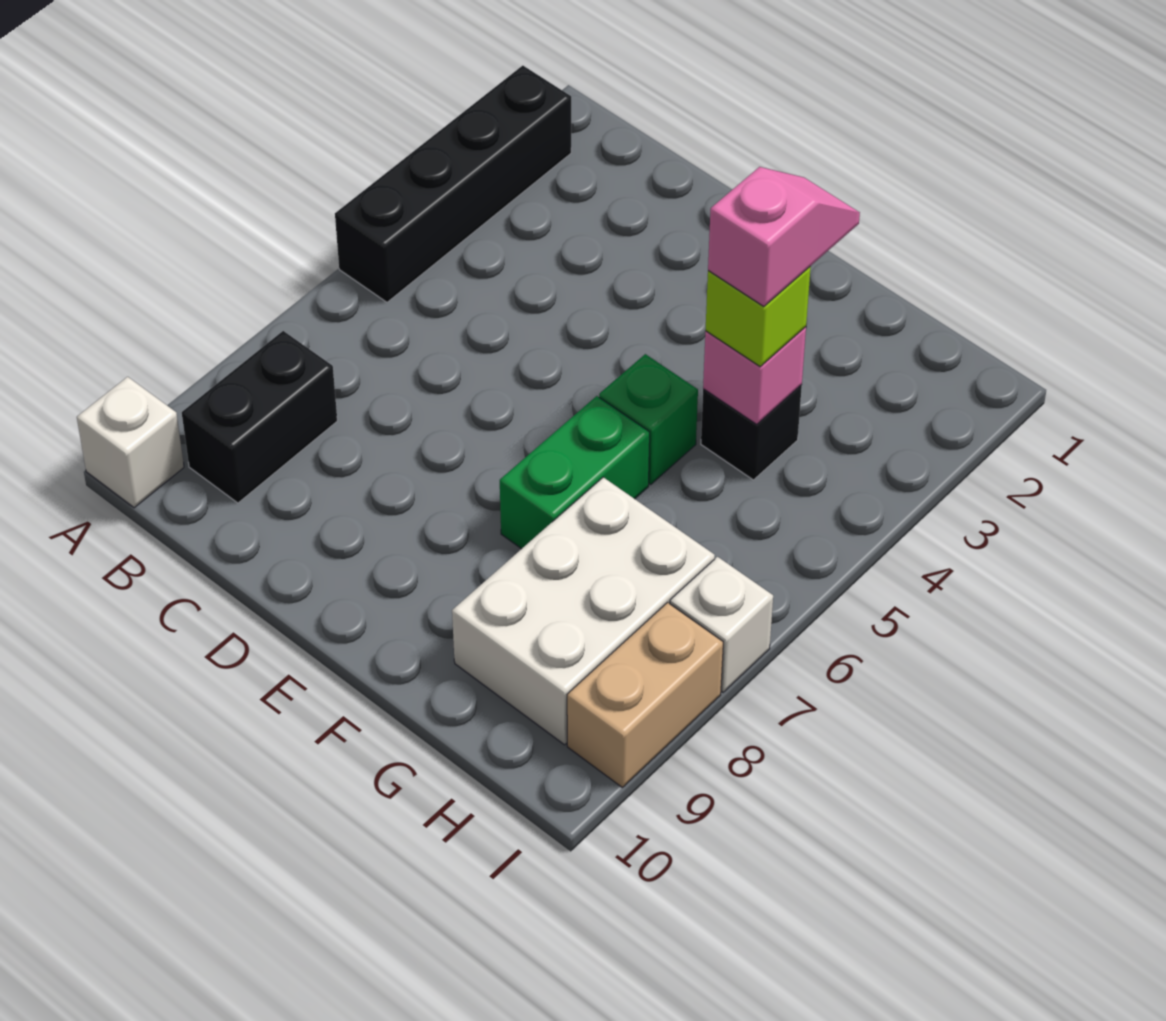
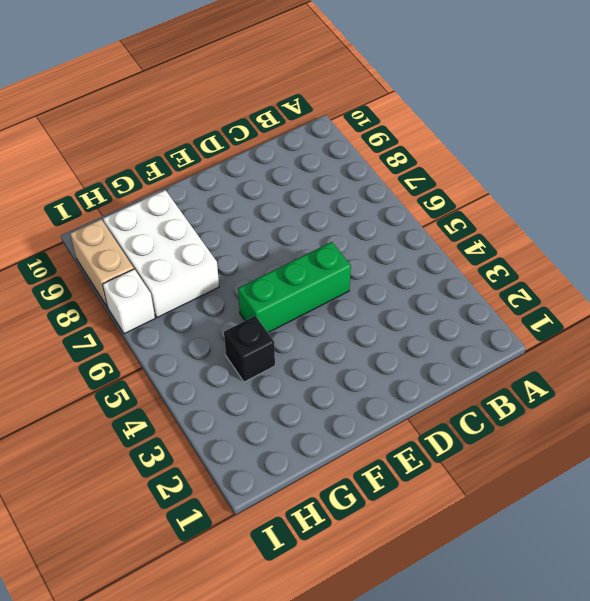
green 1x3 brick [238,242,351,332] -> green 1x1 brick [599,354,698,484]
none -> black 1x4 brick [335,66,571,302]
none -> white 1x1 brick [77,377,184,508]
none -> black 1x2 brick [182,331,337,503]

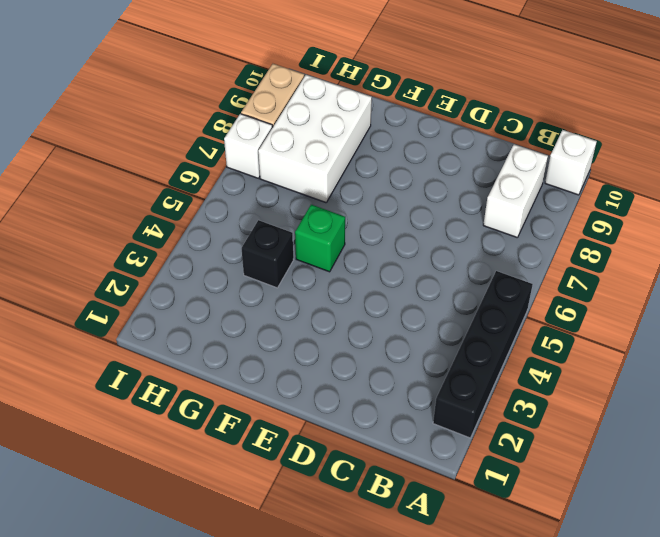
white 1x2 brick [483,144,548,238] -> black 1x2 brick [182,331,337,503]
none -> green 1x2 brick [500,396,650,549]
none -> pink 1x1 brick [703,327,806,424]
none -> lime 1x1 brick [706,267,811,367]

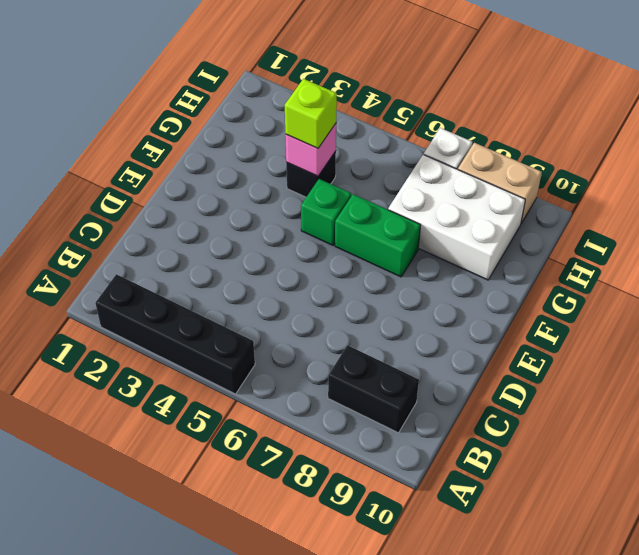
none -> white 1x1 brick [77,377,184,508]
none -> pink 1x2 slope [708,167,860,307]

